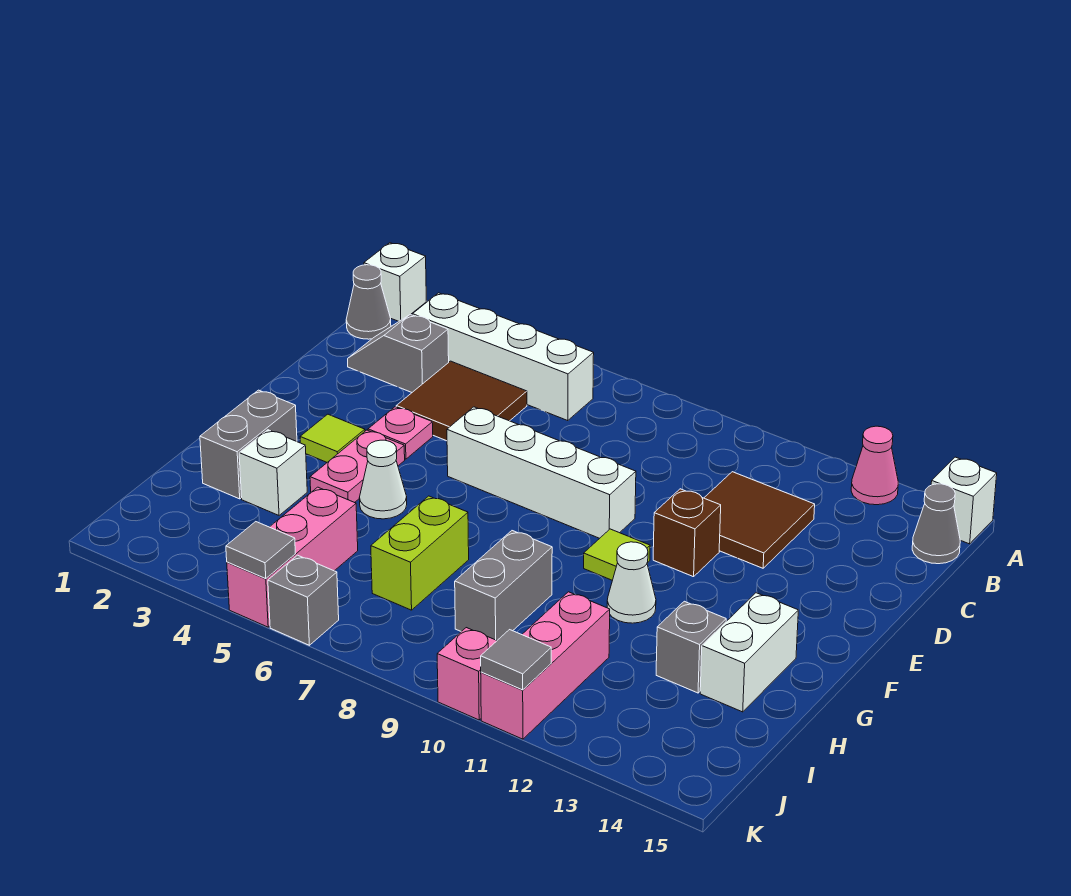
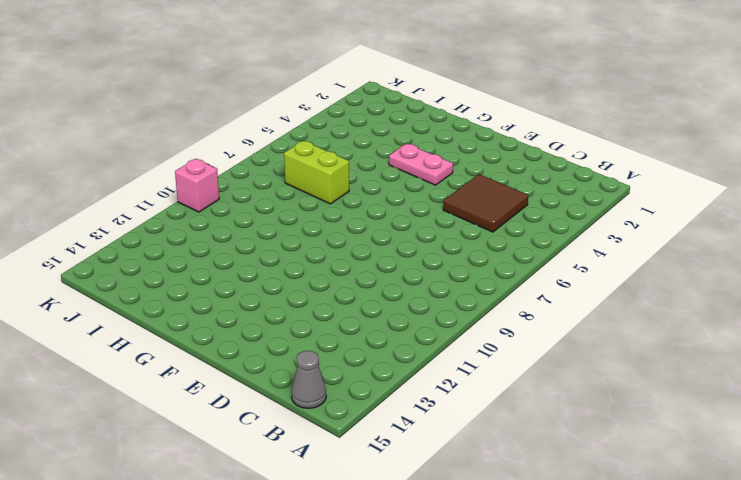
none -> white 1x1 brick [364,243,426,321]
none -> pink 1x1 cone [851,426,898,505]
none -> white 1x1 brick [931,457,997,544]

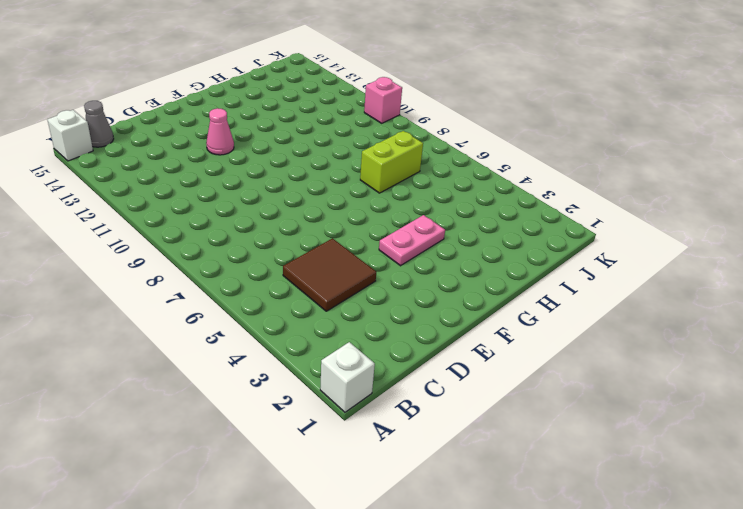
pink 1x1 cone [206,108,234,155] -> pink 1x1 cone moved to [851,426,898,505]
none -> grey 1x1 cone [346,265,391,339]
none -> white 1x4 brick [413,293,594,421]
none -> grey 1x2 slope [348,314,449,392]

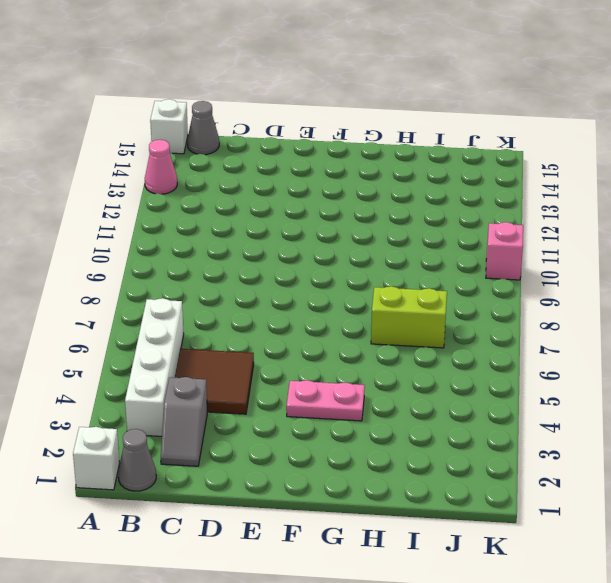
none -> brown 2x2 tile [704,472,815,568]
none -> pink 1x1 plate [368,407,433,459]
none -> white 1x4 brick [447,407,636,538]

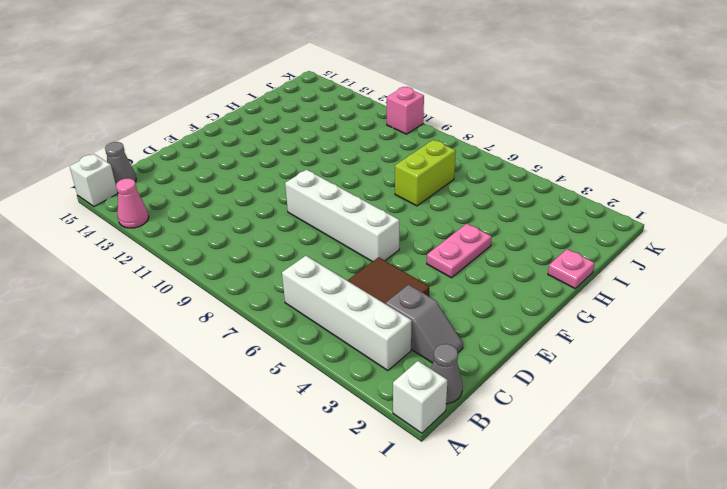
pink 1x1 plate [548,249,595,288] -> pink 1x1 plate moved to [368,407,433,459]
none -> brown 2x2 tile [704,472,815,568]
none -> brown 1x1 brick [653,489,721,577]
none -> lime 1x1 tile [300,414,365,462]

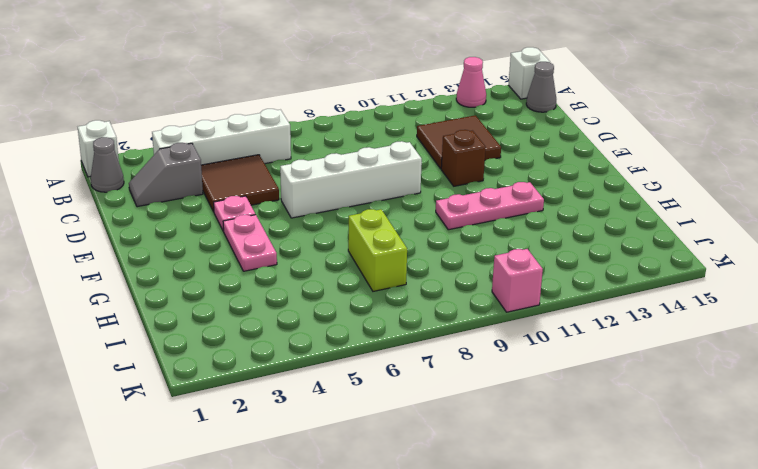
pink 1x3 plate [436,182,544,230] -> white 1x1 cone [607,542,656,623]
none -> lime 1x1 tile [300,414,365,462]
none -> lime 1x1 tile [584,529,650,580]
none -> grey 1x2 brick [200,390,297,499]

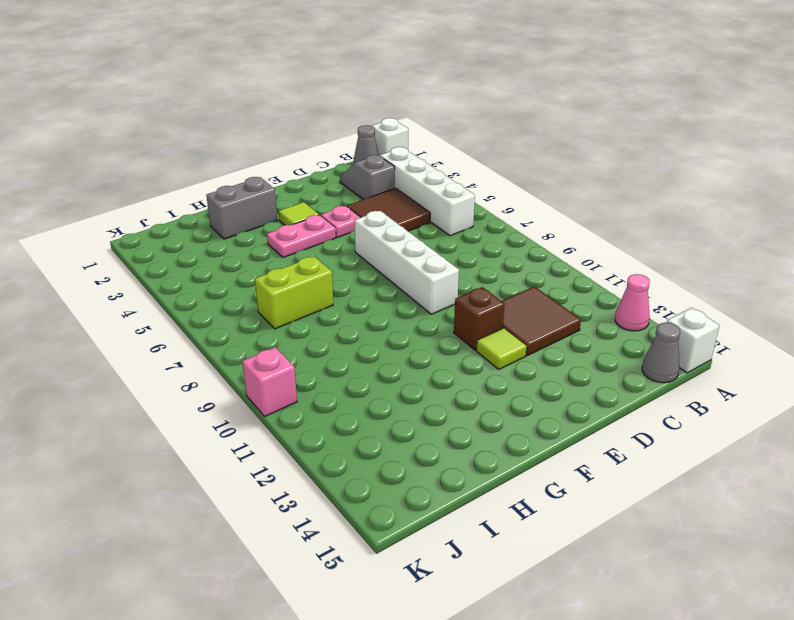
lime 1x1 tile [476,328,527,369] -> lime 1x1 tile moved to [584,529,650,580]
none -> white 1x1 cone [360,440,407,519]
none -> white 1x1 cone [607,542,656,623]
none -> white 1x2 brick [700,593,798,712]

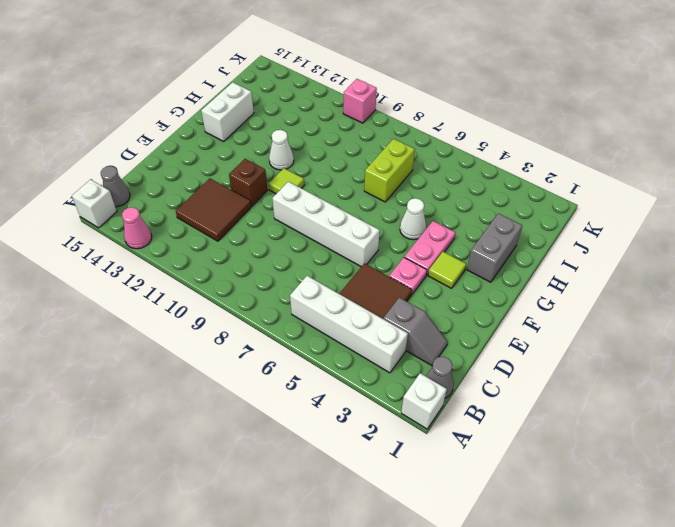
none -> white 1x1 brick [239,430,307,515]
none -> grey 1x2 brick [455,531,552,640]
none -> grey 1x1 brick [656,601,726,693]

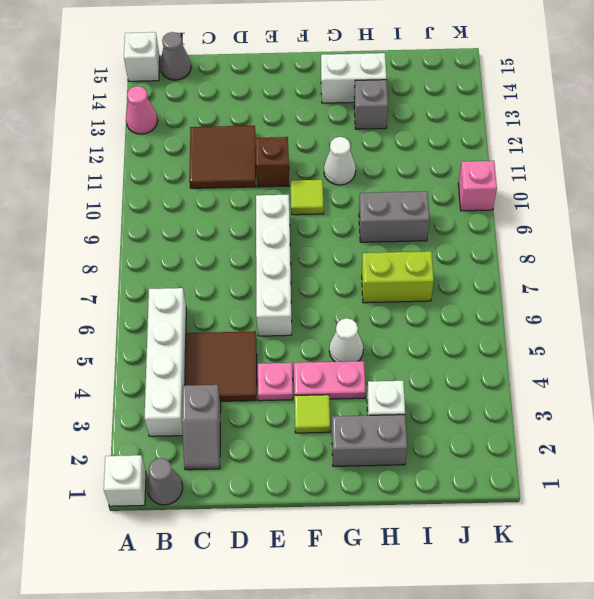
none -> pink 1x3 brick [227,487,358,627]
none -> pink 1x3 brick [481,592,610,739]
none -> grey 1x1 brick [268,555,339,645]

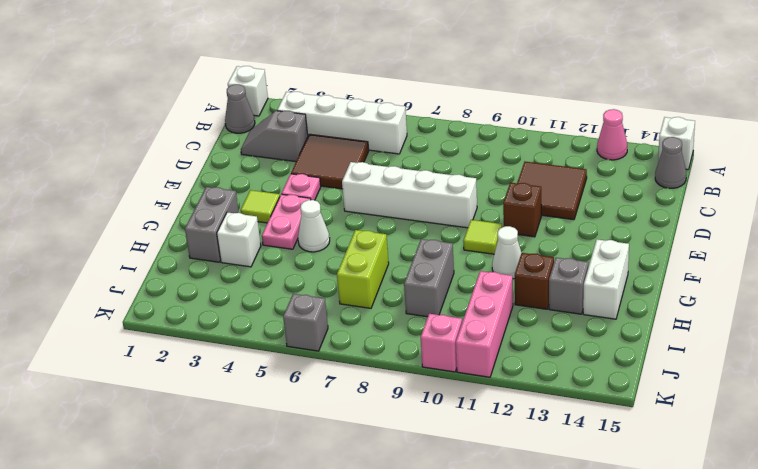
brown 1x1 brick [515,253,554,309] -> none
none -> pink 1x3 brick [227,487,358,627]
none -> grey 1x1 tile [226,522,295,579]
none -> grey 1x1 tile [481,630,551,690]

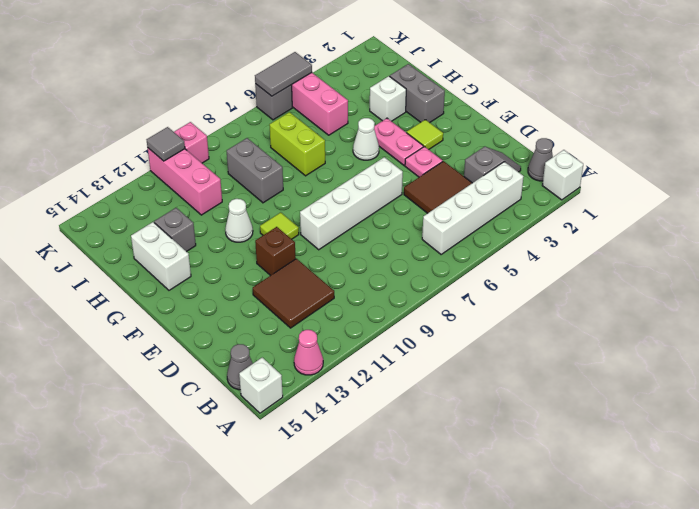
grey 1x2 tile [255,52,312,96] -> grey 1x1 tile [226,522,295,579]

